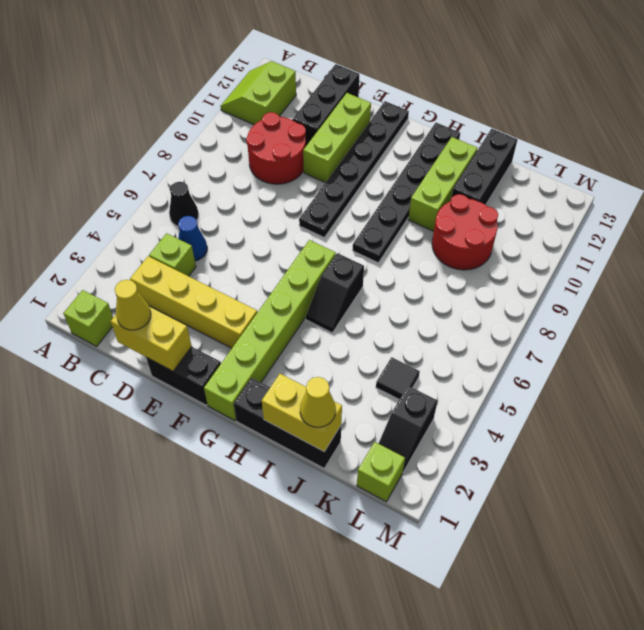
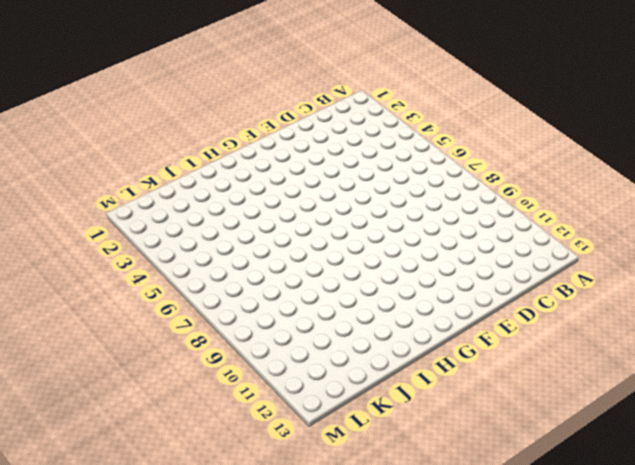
none -> lime 2x2 slope [221,61,296,125]
none -> lime 1x1 brick [63,290,113,346]
none -> black 1x1 cone [169,182,199,226]

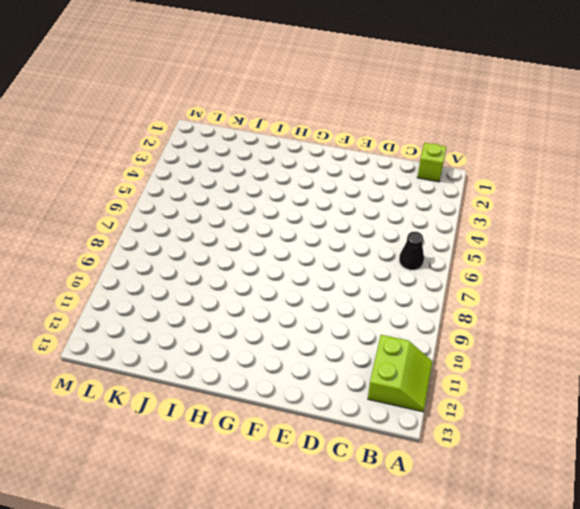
none -> yellow 1x4 brick [130,256,257,348]
none -> lime 1x1 brick [149,233,196,276]
none -> blue 1x1 cone [178,216,207,261]

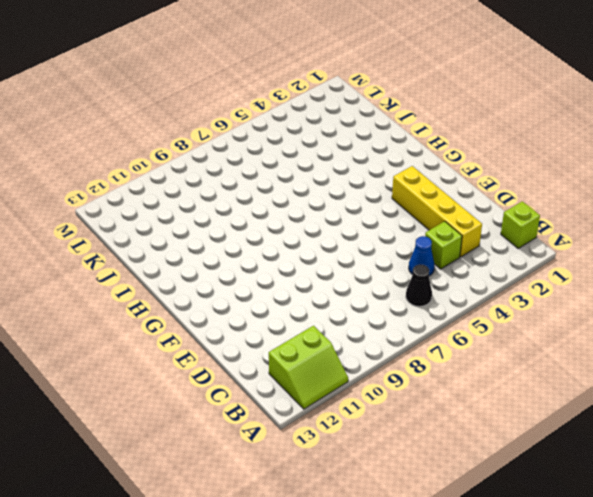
none -> red 2x2 round brick [246,112,306,184]
none -> black 1x3 brick [293,64,359,146]
none -> black 1x2 brick [146,347,221,405]

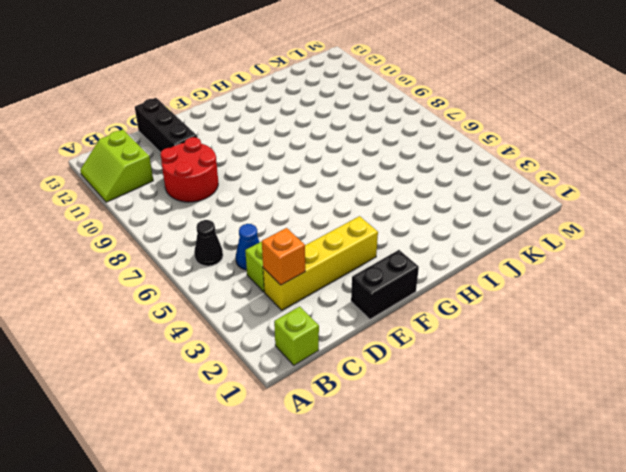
orange 1x1 brick [262,228,305,285] -> none
none -> lime 1x3 brick [303,93,371,183]
none -> black 1x6 plate [299,101,409,237]
none -> lime 1x6 brick [204,240,336,420]

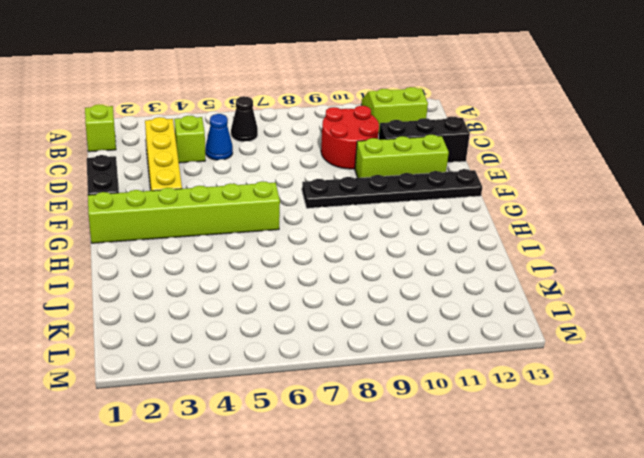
none -> black 1x3 brick [234,378,341,468]
none -> black 1x2 slope [306,253,364,333]
none -> black 1x6 plate [353,123,460,263]

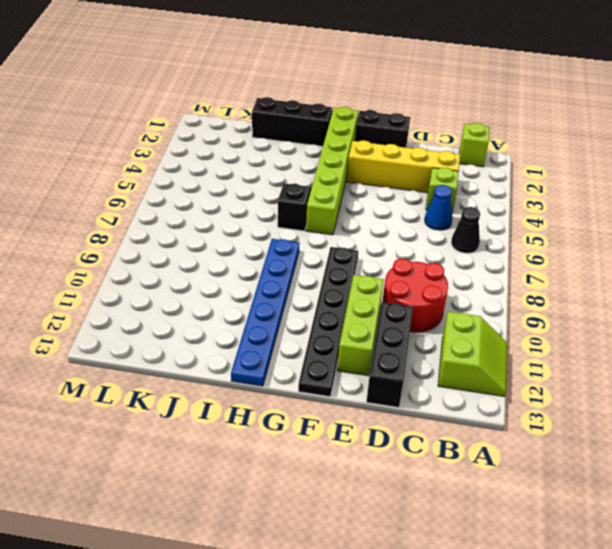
blue 1x6 plate [231,239,300,386] -> black 1x6 plate [353,123,460,263]
none -> lime 1x3 brick [408,137,477,231]
none -> red 2x2 round brick [432,194,498,270]
none -> black 1x3 brick [451,129,518,205]

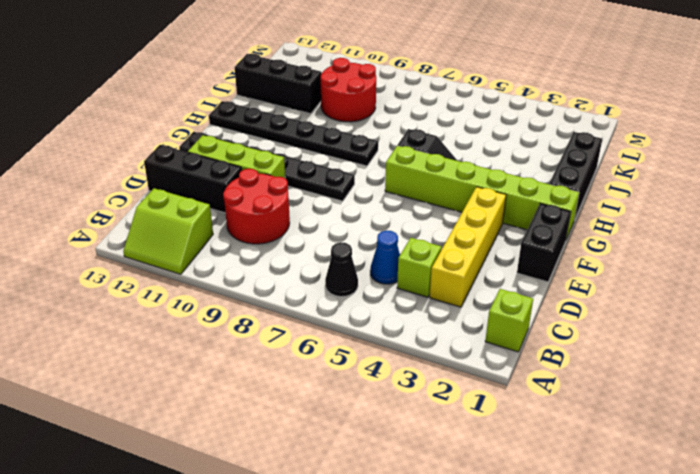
none -> lime 1x3 brick [408,137,477,231]
none -> black 1x1 tile [376,357,420,400]
none -> lime 1x1 brick [357,442,405,502]

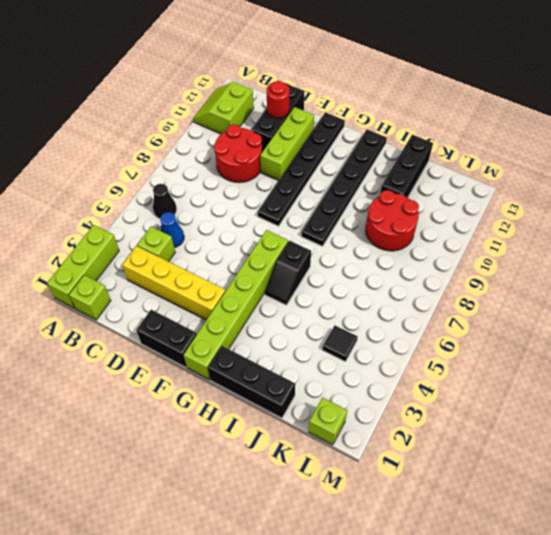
lime 1x3 brick [47,225,119,308] -> lime 1x3 brick moved to [408,137,477,231]
red 1x1 round brick [267,81,290,118] -> none
none -> black 1x2 slope [378,386,438,472]
none -> yellow 1x2 brick [111,306,192,371]
none -> yellow 1x2 brick [262,374,342,451]

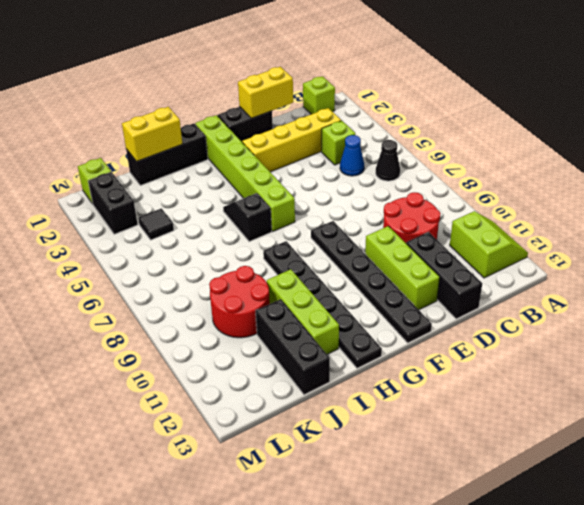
black 1x2 brick [88,172,138,234] -> black 1x2 slope [378,386,438,472]
none -> yellow 1x1 cone [115,280,151,330]
none -> yellow 1x1 cone [300,377,336,427]

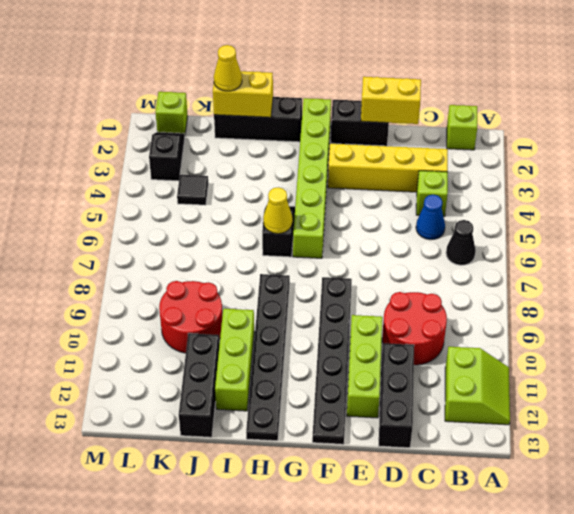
yellow 1x1 cone [263,187,293,234] -> yellow 1x1 cone moved to [115,280,151,330]

